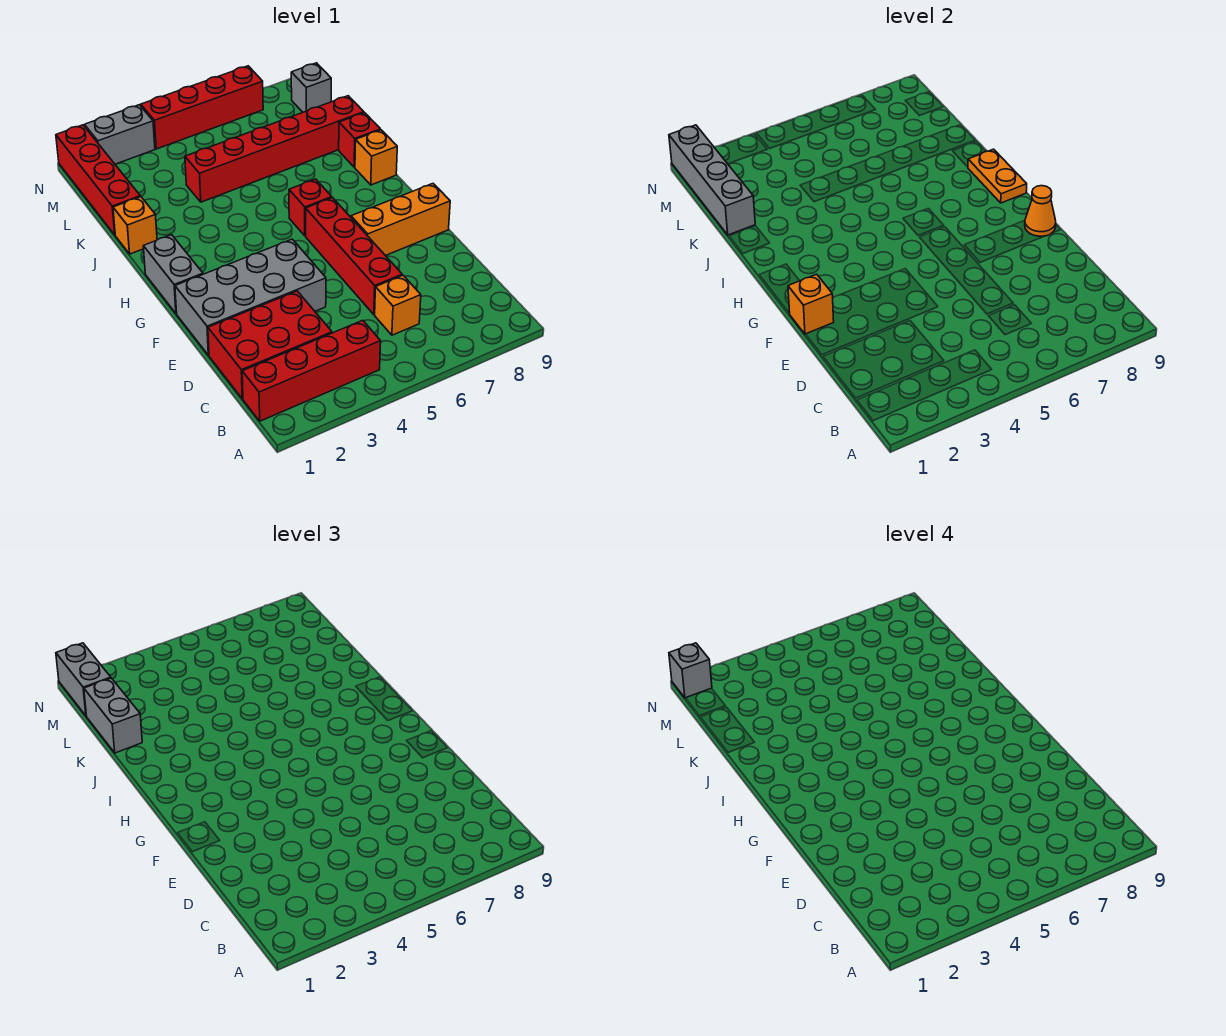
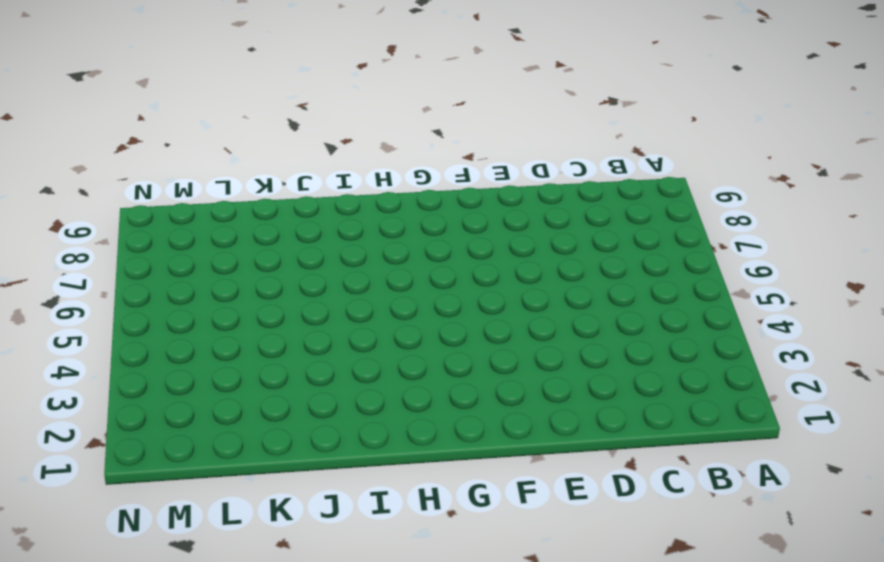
none -> red 1x4 brick [242,320,381,421]
none -> red 2x3 brick [208,291,332,399]
none -> orange 1x1 brick [375,275,421,335]

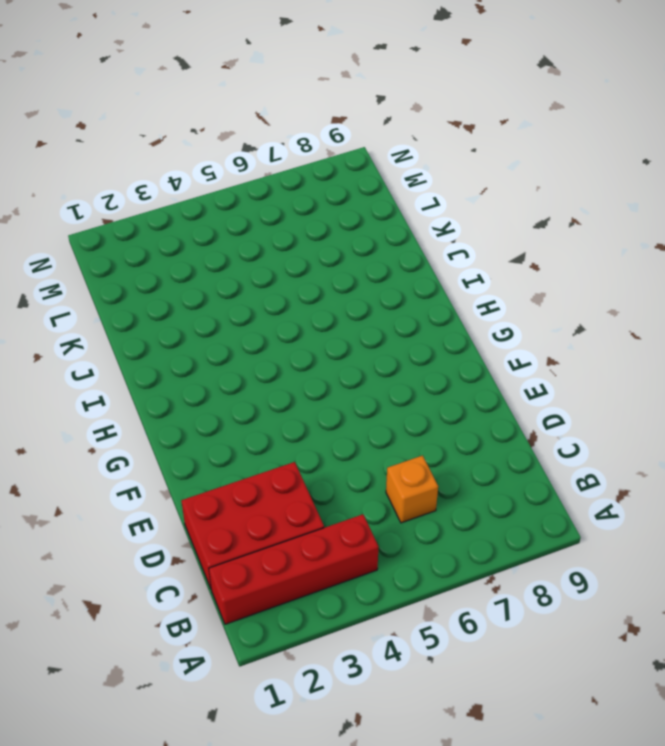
none -> red 1x4 brick [306,198,402,314]
none -> grey 2x4 brick [175,239,326,355]
none -> orange 1x3 brick [351,184,450,256]

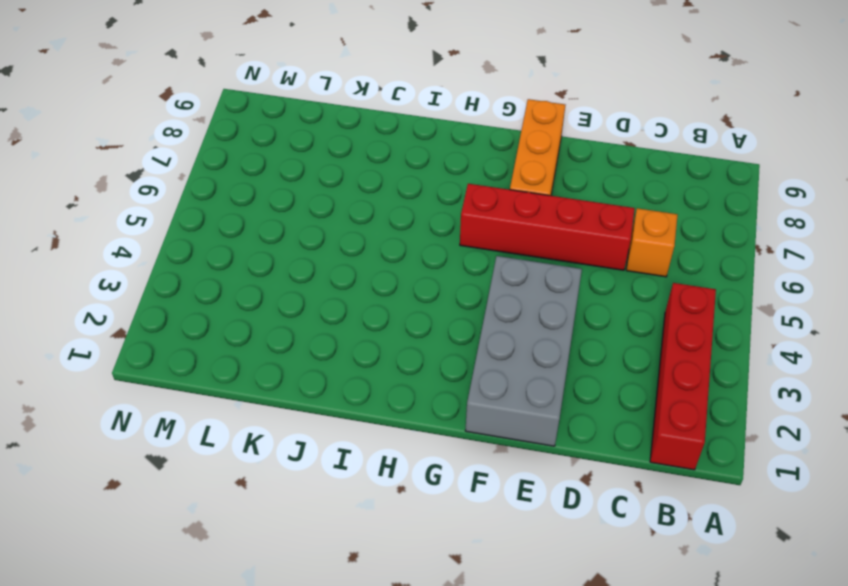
none -> red 2x3 brick [208,291,332,399]
none -> grey 1x2 brick [143,235,203,314]
none -> red 1x1 brick [289,179,332,236]

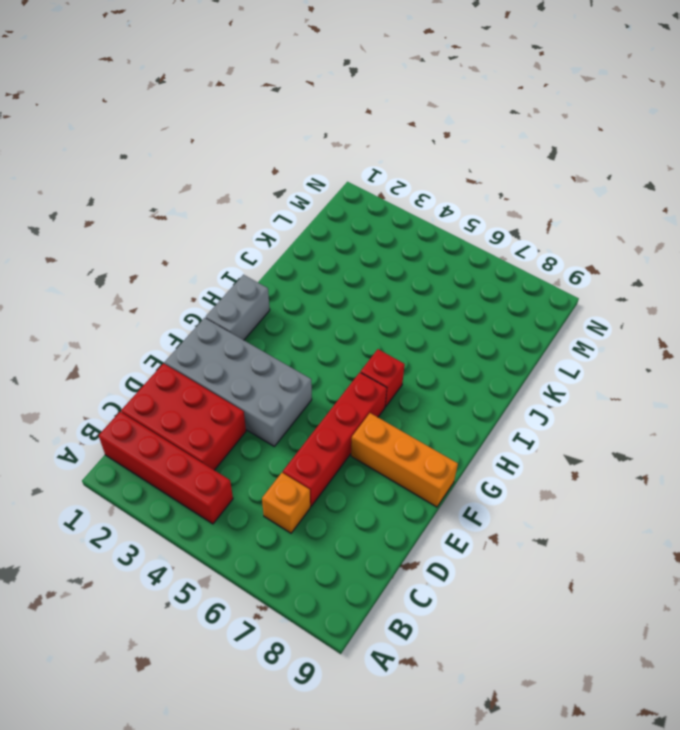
none -> orange 1x1 brick [355,130,397,185]
none -> orange 1x1 brick [113,197,157,254]
none -> red 1x1 brick [339,113,380,167]

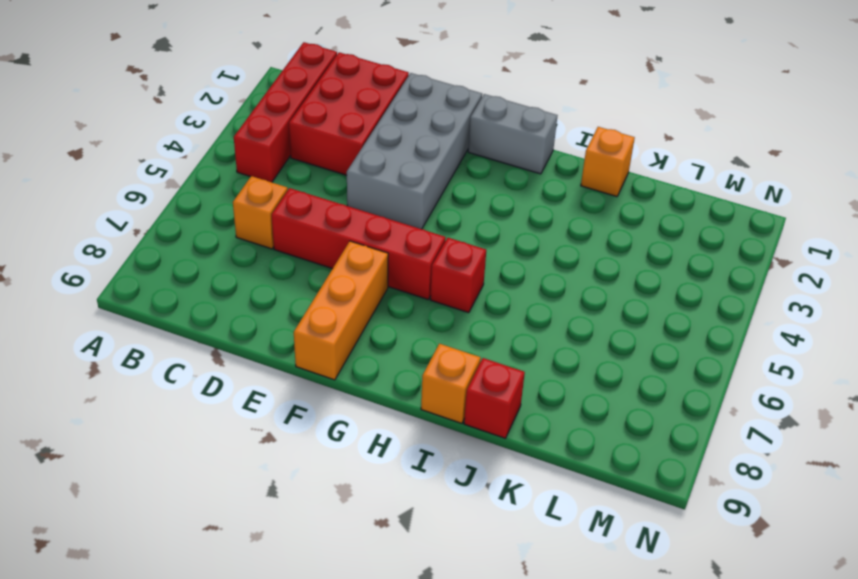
none -> red 1x4 brick [56,125,140,235]
none -> red 1x6 brick [185,96,364,202]
none -> grey 1x1 brick [291,63,331,112]

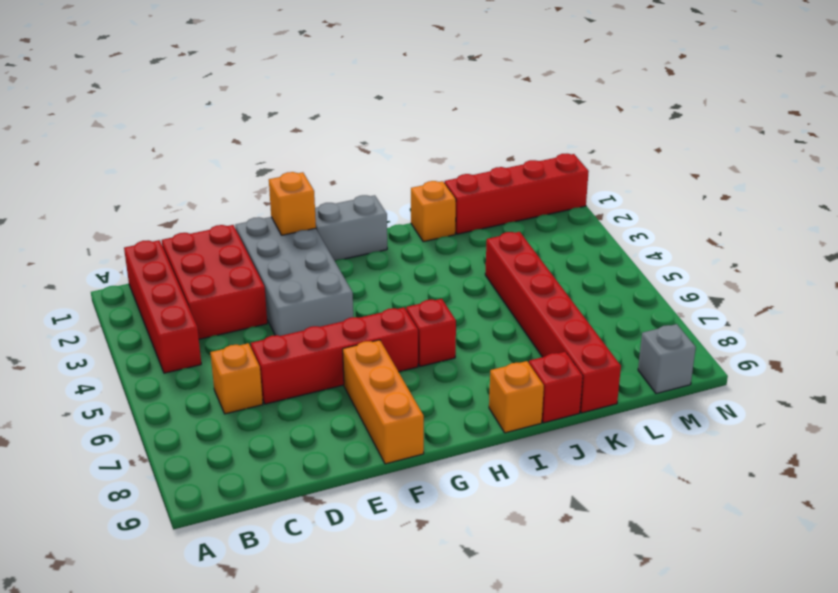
none -> grey 1x2 brick [85,105,155,164]
none -> red 1x4 brick [141,66,263,149]
none -> orange 1x1 cone [1025,186,1056,236]

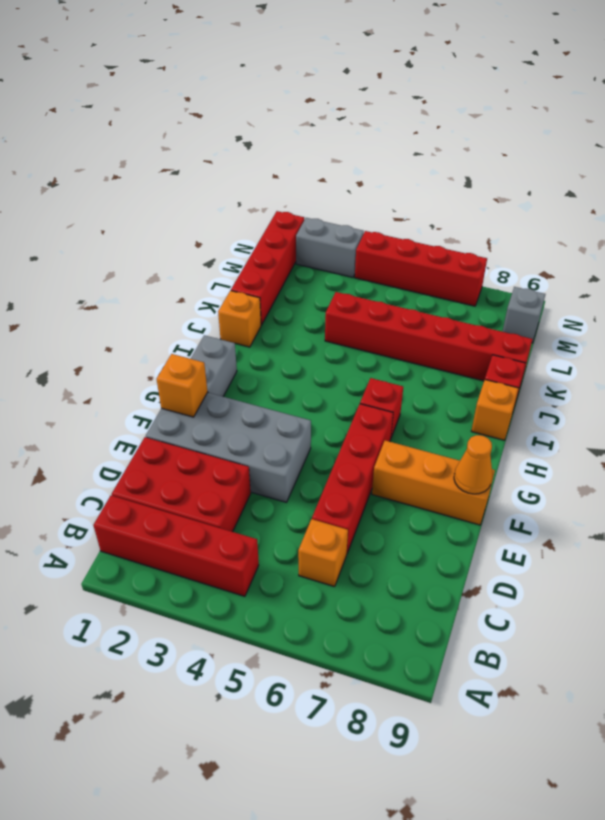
none -> orange 1x2 plate [968,149,1027,203]
none -> grey 1x4 brick [669,125,755,235]
none -> grey 1x2 brick [84,678,142,753]

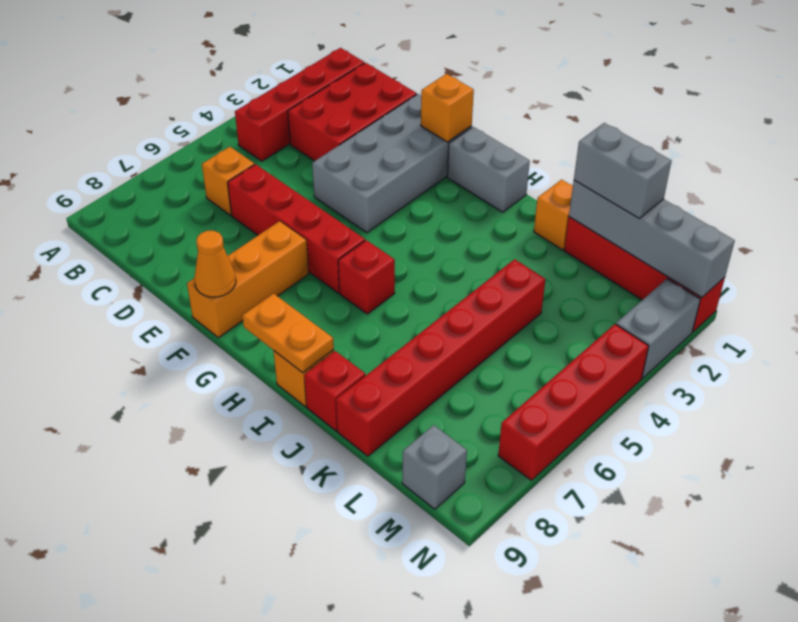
none -> grey 1x2 brick [56,643,111,716]
none -> grey 1x1 brick [669,643,712,698]

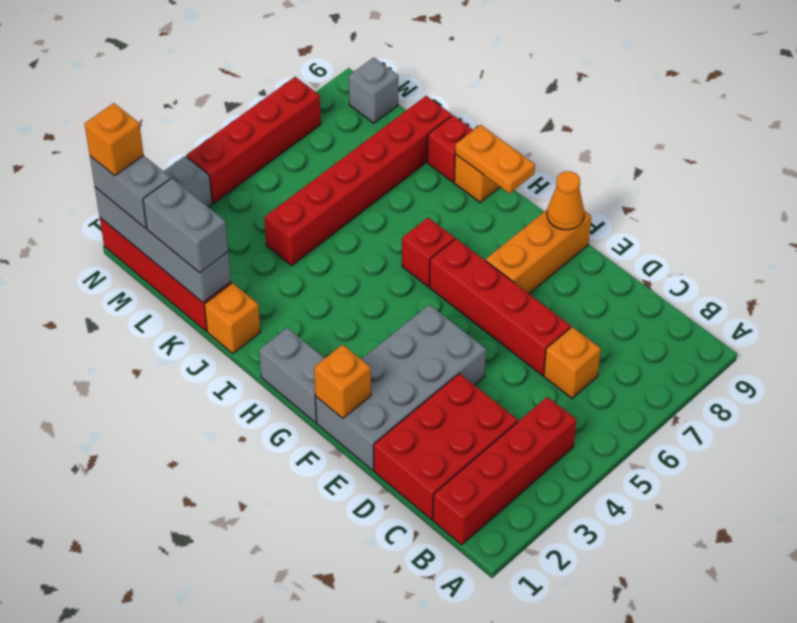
orange 1x1 brick [85,103,144,176] -> grey 1x1 brick [669,643,712,698]

